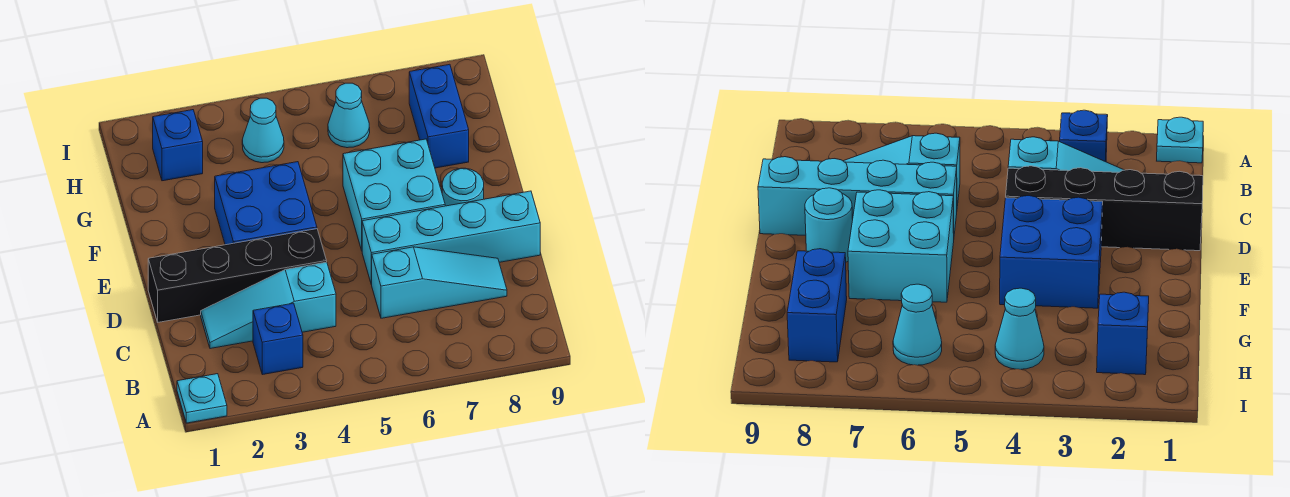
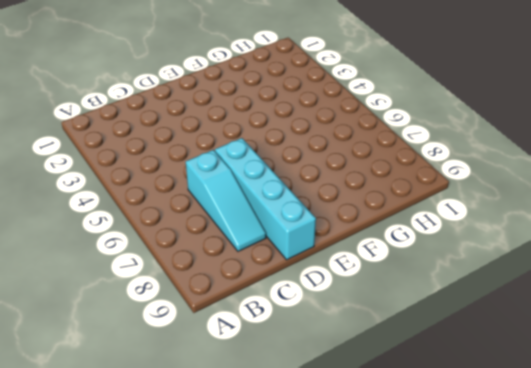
none -> cyan 1x1 plate [177,374,227,423]
none -> blue 1x1 brick [253,303,303,375]
none -> cyan 1x3 slope [201,262,336,349]

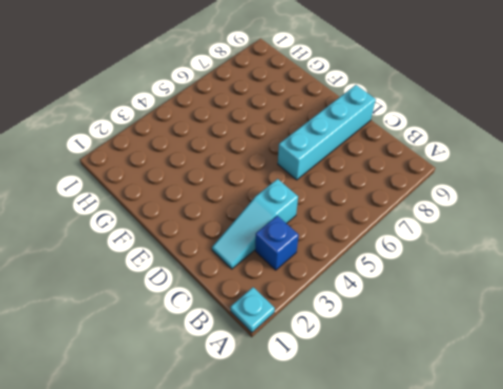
none -> cyan 1x3 slope [372,247,507,318]
none -> black 1x4 brick [148,229,327,322]
none -> blue 2x2 brick [215,162,317,245]

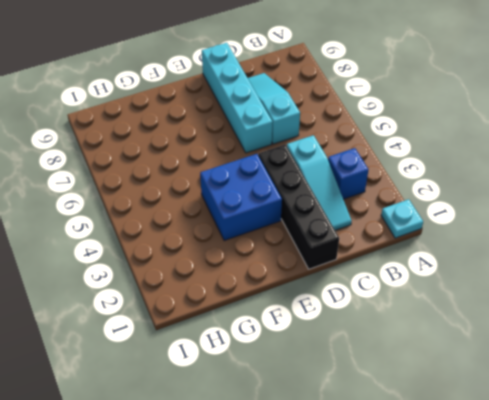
none -> cyan 2x2 brick [343,139,445,250]
none -> cyan 1x1 round brick [442,168,484,206]
none -> blue 1x2 brick [409,64,469,168]

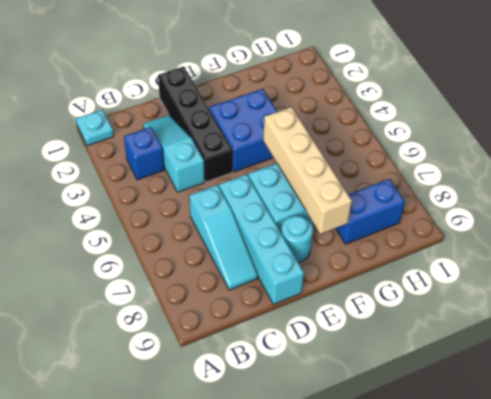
tan 1x4 brick [263,107,352,234] -> none
none -> blue 1x1 brick [153,110,203,181]
none -> cyan 1x1 cone [242,98,284,163]
none -> cyan 1x1 cone [328,83,370,148]

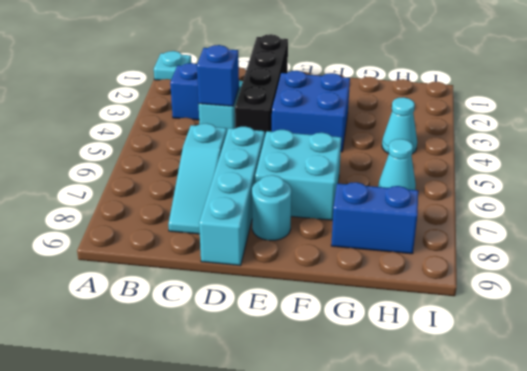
blue 1x1 brick [197,45,239,106] -> blue 1x1 brick moved to [153,110,203,181]

